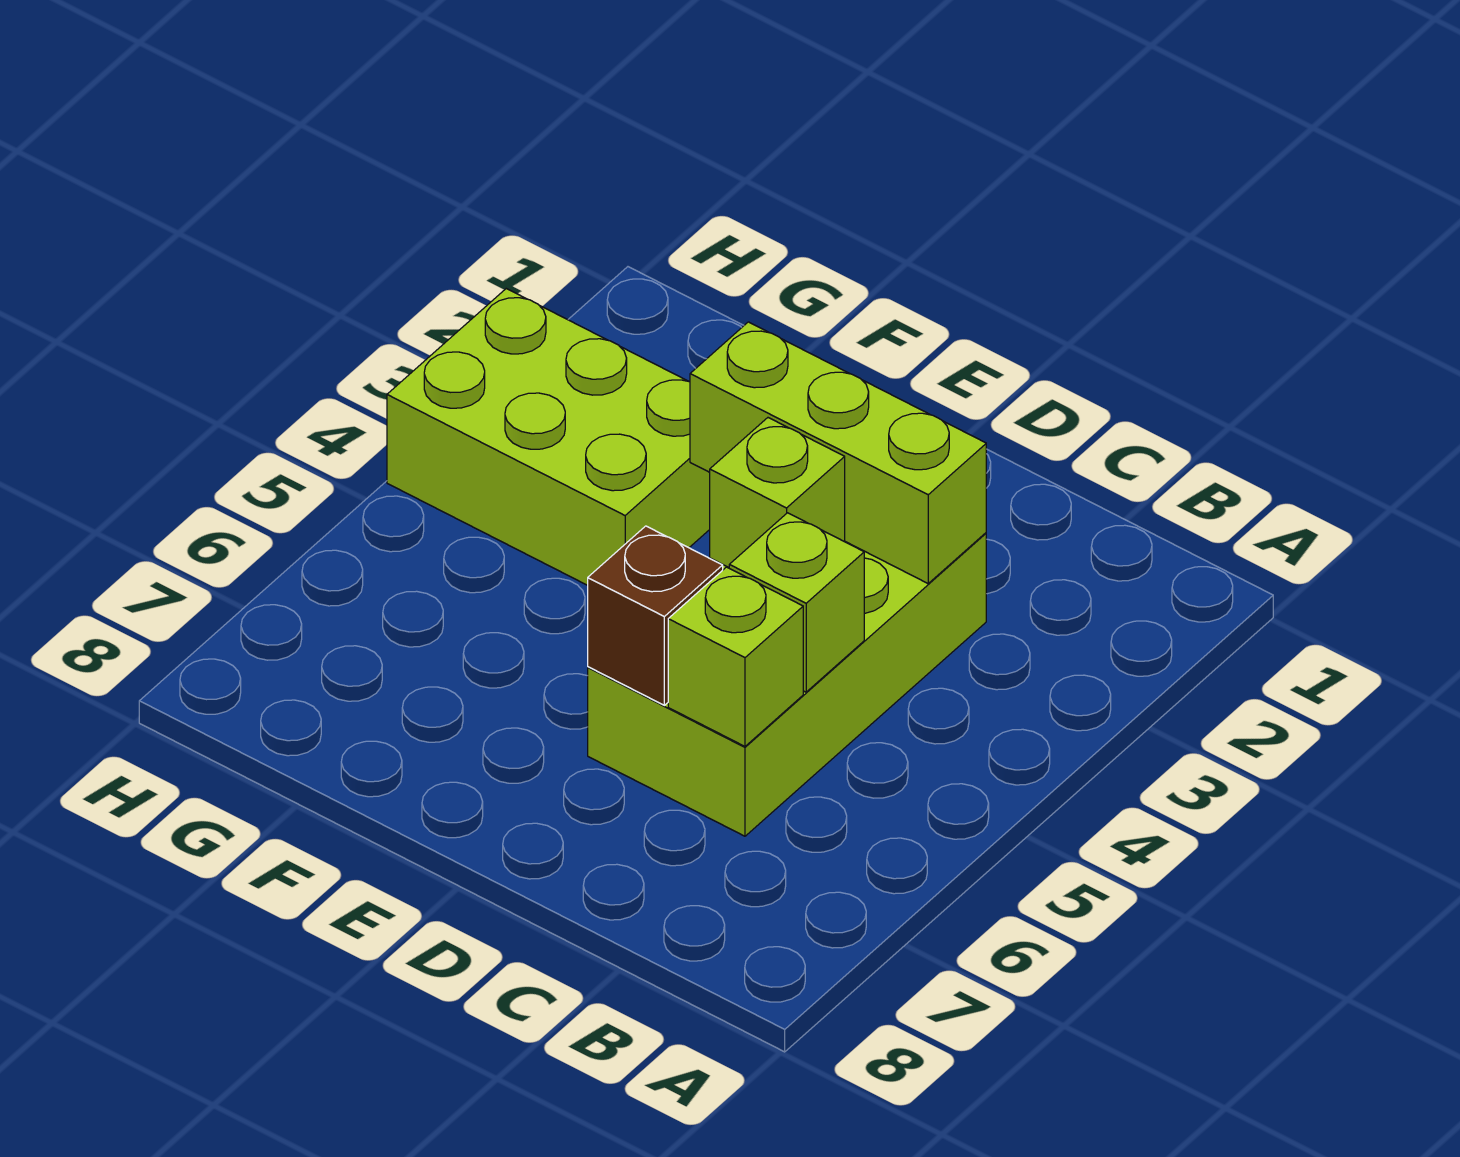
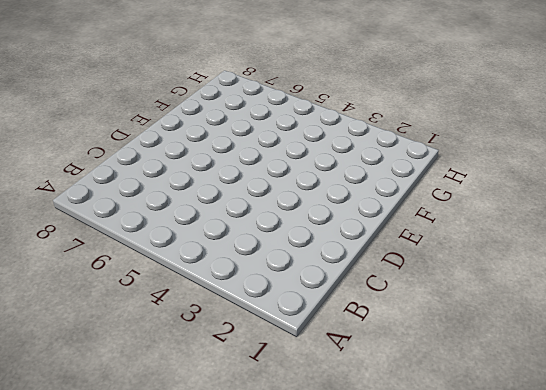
none -> lime 2x4 brick [588,533,986,836]
none -> lime 2x3 brick [387,289,710,585]

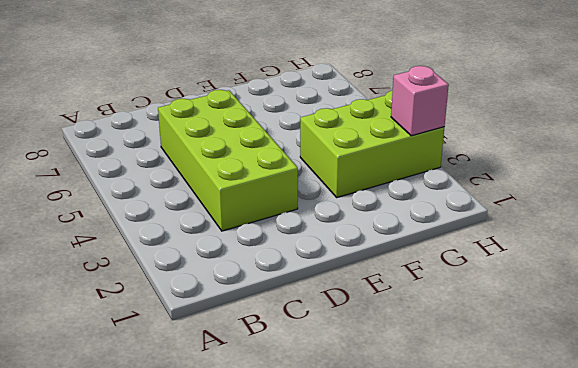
pink 1x1 brick [391,66,449,136] -> none
none -> lime 1x3 brick [690,322,986,583]
none -> lime 1x1 brick [729,513,864,692]

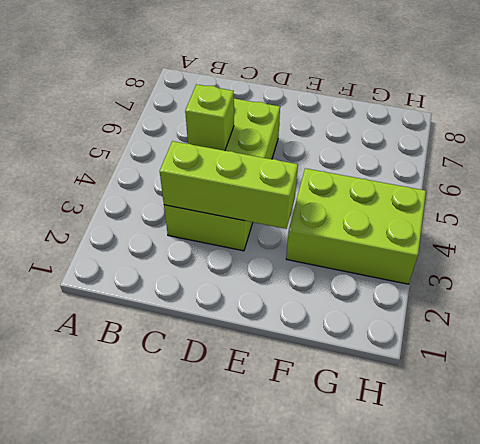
none -> lime 1x1 brick [668,567,803,746]
none -> lime 1x1 brick [710,418,845,567]

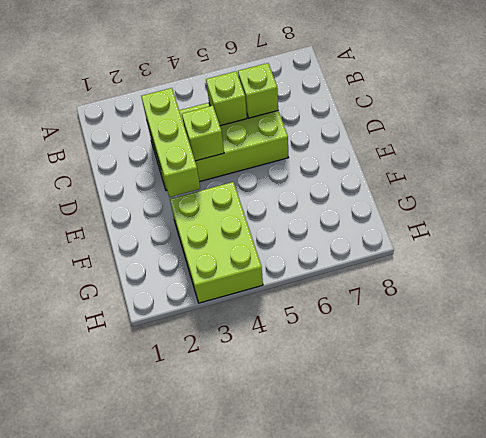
none -> brown 1x1 brick [588,526,723,705]

